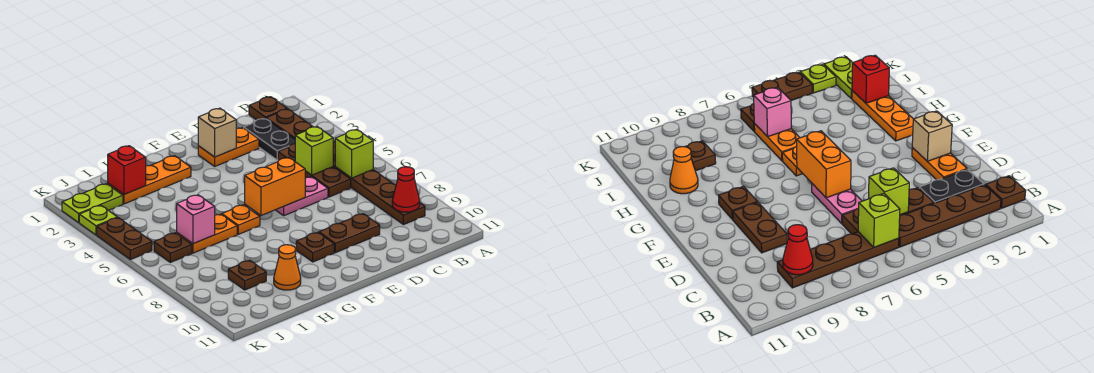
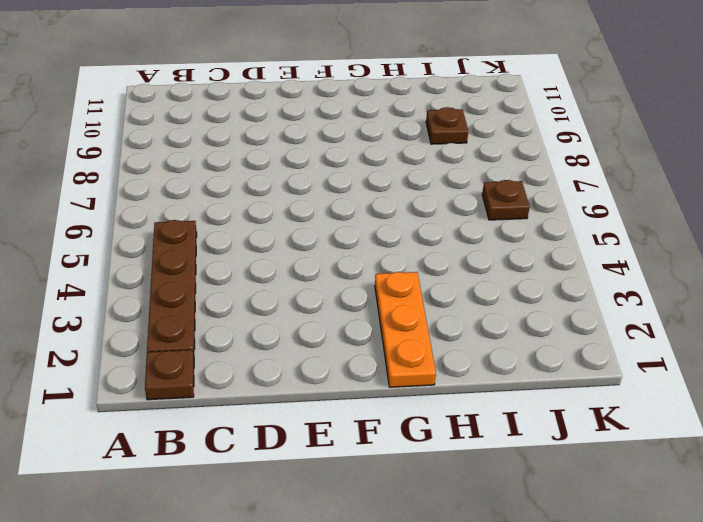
orange 1x3 plate [375,272,436,387] -> orange 1x3 plate turned to [108,156,191,204]
none -> brown 1x4 plate [335,167,425,225]
none -> black 1x2 plate [244,118,295,160]
none -> brown 1x3 plate [278,144,351,197]

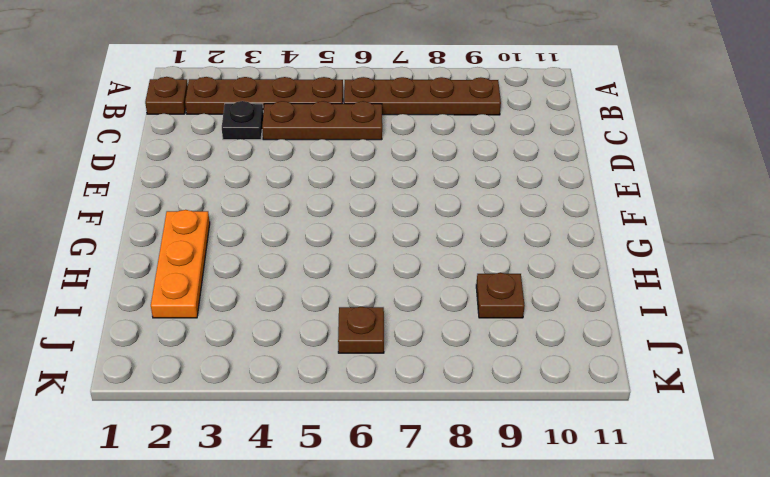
black 1x1 plate [222,101,263,140] -> black 1x2 plate [244,118,295,160]
none -> orange 1x2 plate [198,128,259,166]
none -> pink 1x2 plate [276,177,328,216]
none -> brown 1x2 plate [319,214,380,253]

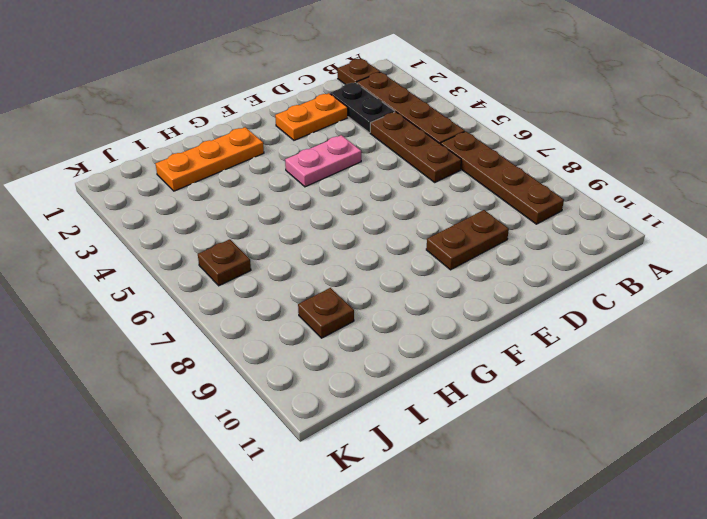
pink 1x2 plate [285,135,361,187] -> pink 1x2 plate moved to [276,177,328,216]
none -> brown 1x1 plate [296,232,334,262]
none -> orange 1x1 plate [222,205,260,234]
none -> orange 1x2 plate [177,214,237,253]

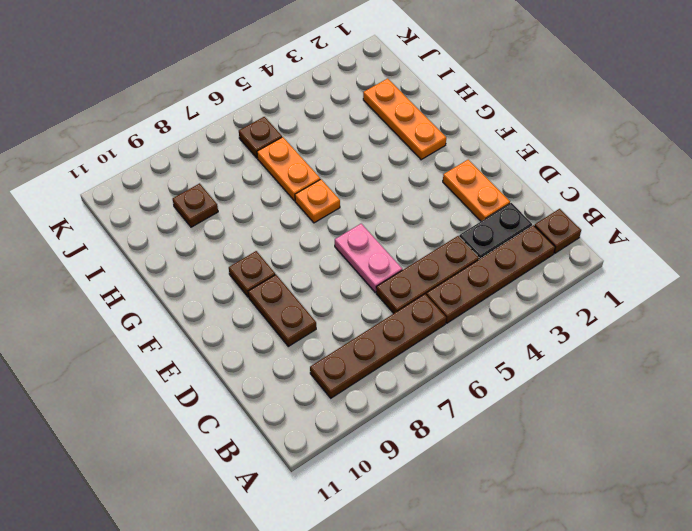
none -> orange 1x1 cone [274,245,301,290]
none -> lime 1x2 plate [62,184,123,223]
none -> lime 1x1 plate [79,205,117,235]

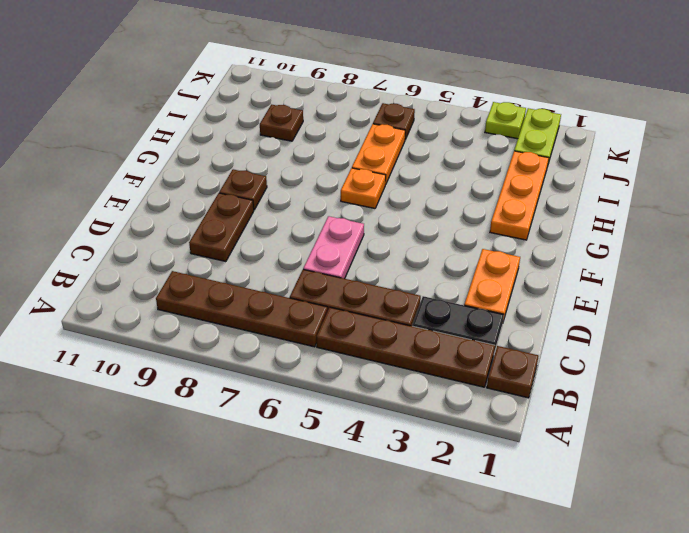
none -> orange 1x1 cone [274,245,301,290]
none -> brown 1x2 plate [97,218,152,259]
none -> lime 1x1 brick [335,129,373,178]

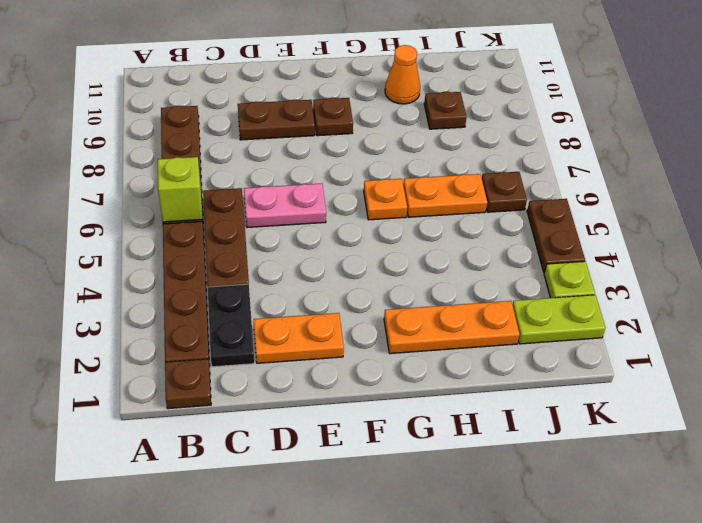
none -> red 1x1 cone [392,167,420,212]
none -> lime 1x1 brick [295,126,333,175]
none -> tan 1x1 brick [198,108,236,157]

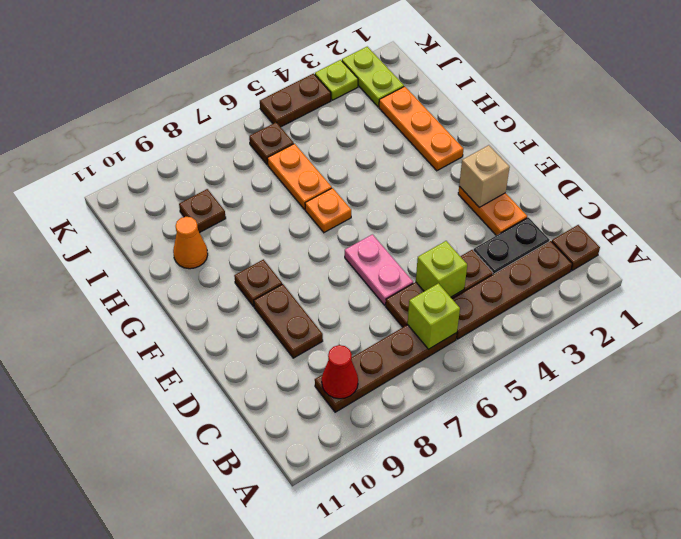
none -> orange 1x2 brick [245,157,305,215]
none -> red 1x1 brick [108,146,146,194]
none -> pink 1x1 brick [177,195,215,244]

